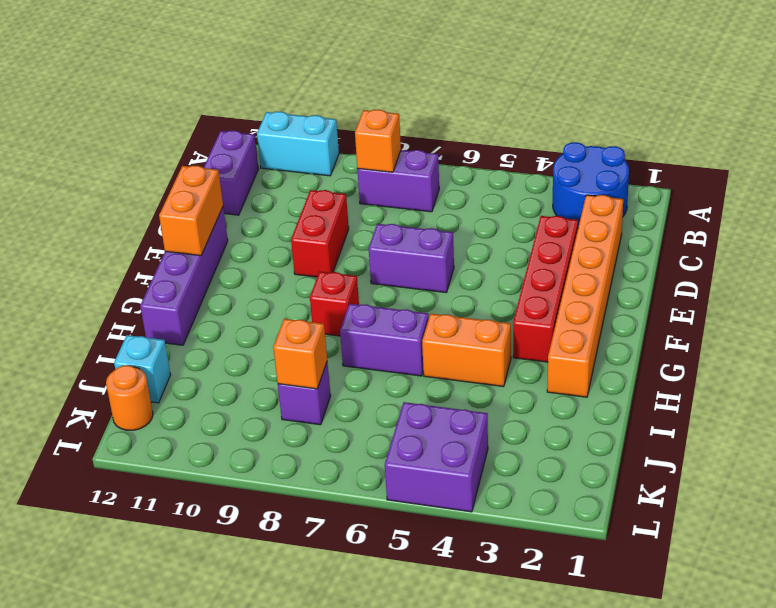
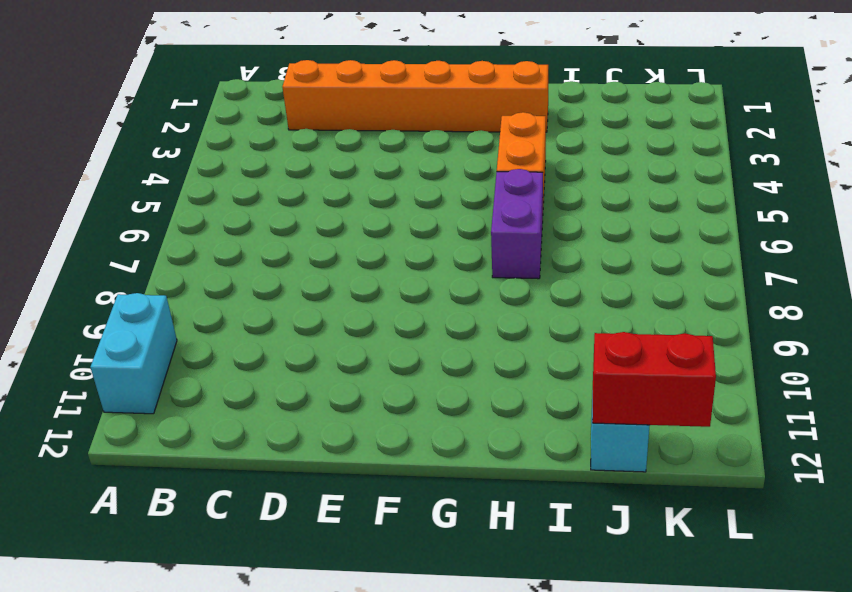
red 1x2 brick [592,332,716,427] -> red 1x2 brick moved to [291,190,349,277]
none -> blue 2x2 round brick [553,142,629,227]
none -> purple 1x2 brick [357,150,439,212]
none -> purple 1x2 brick [204,130,258,215]

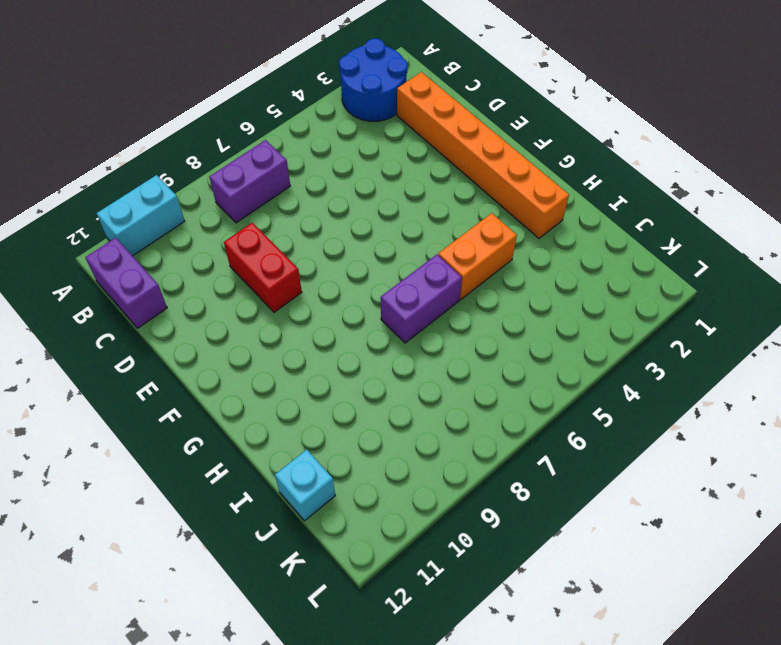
none -> red 1x4 brick [513,216,578,362]
none -> purple 1x2 brick [369,224,454,292]
none -> purple 1x4 brick [140,207,228,345]

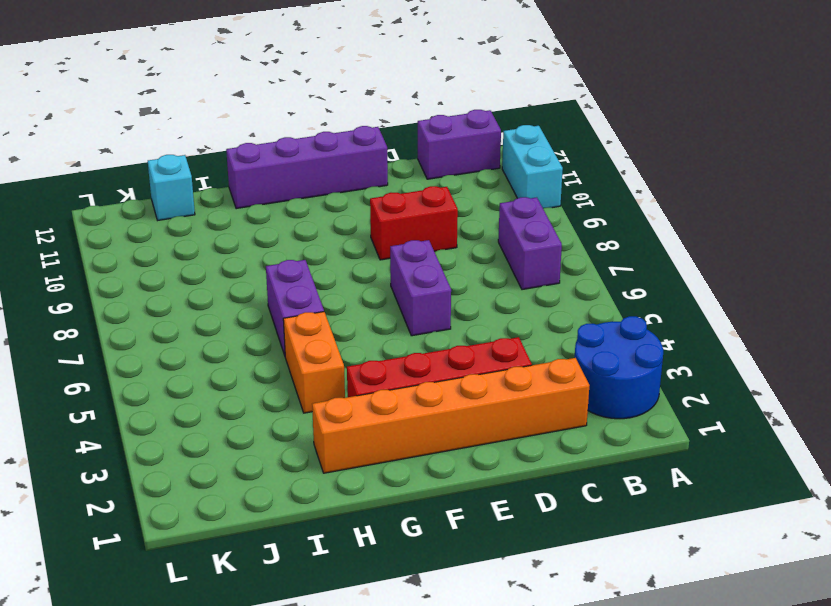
none -> red 1x1 brick [310,272,359,336]
none -> purple 1x1 brick [278,362,331,425]
none -> purple 2x2 brick [385,402,488,512]

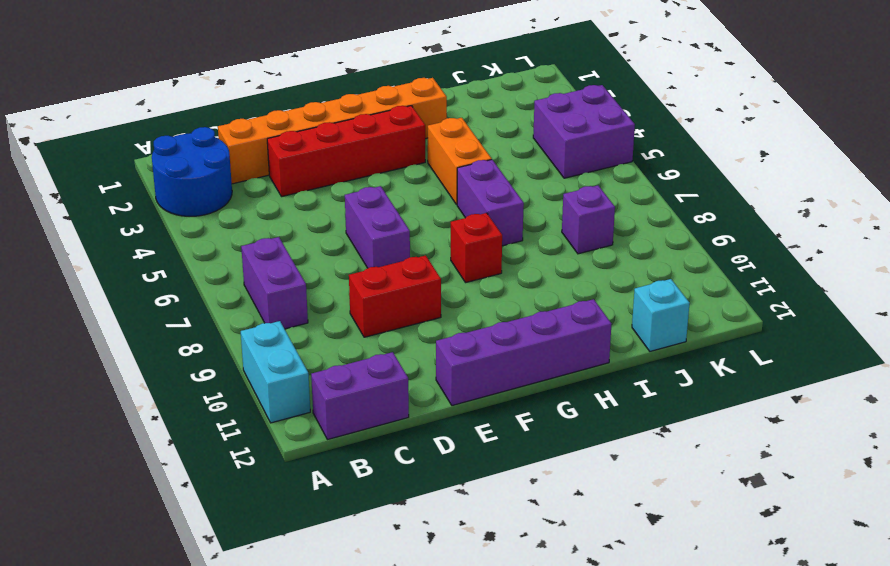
none -> orange 1x1 round brick [106,365,153,430]
none -> orange 1x1 brick [355,109,401,172]
none -> orange 1x2 brick [159,166,223,256]

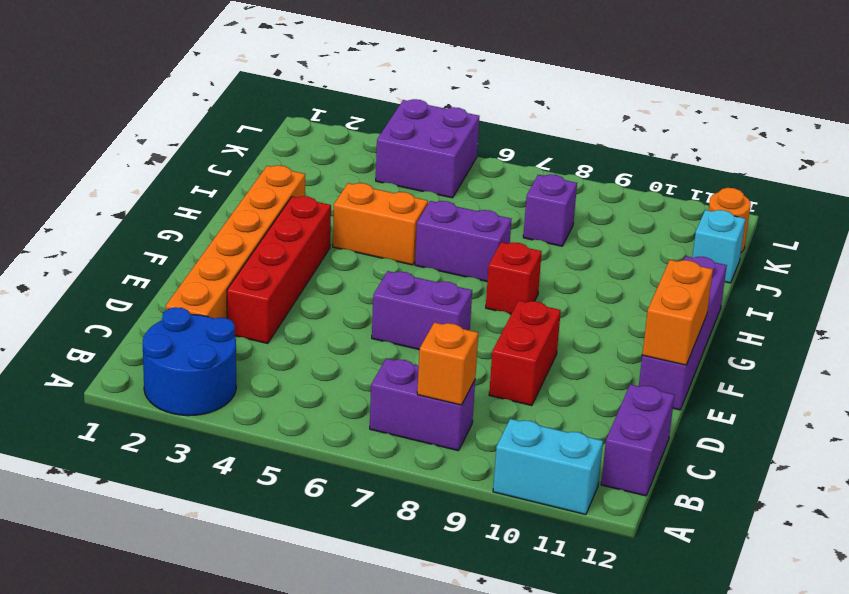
none -> orange 1x1 brick [273,319,327,389]

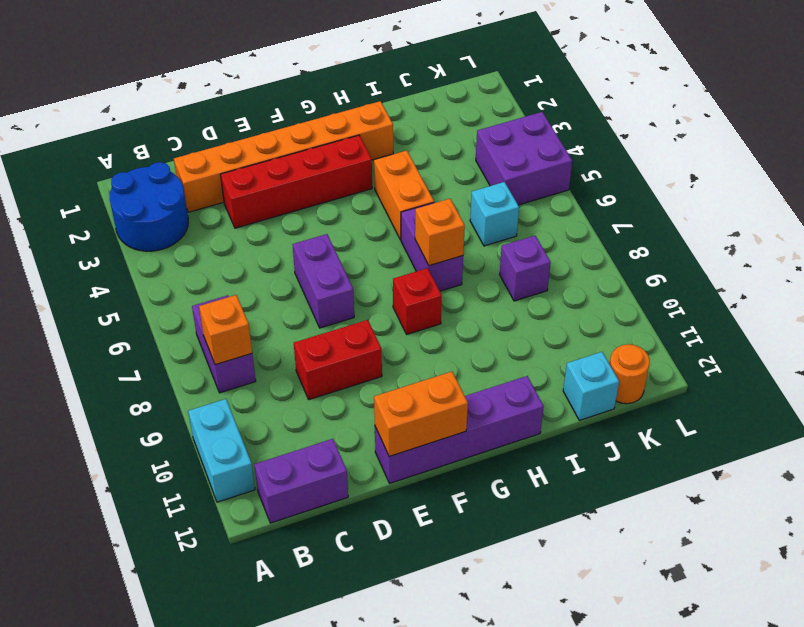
orange 1x1 brick [415,199,465,266] -> orange 1x1 brick moved to [273,319,327,389]
cyan 1x1 brick [470,182,519,246] -> none

